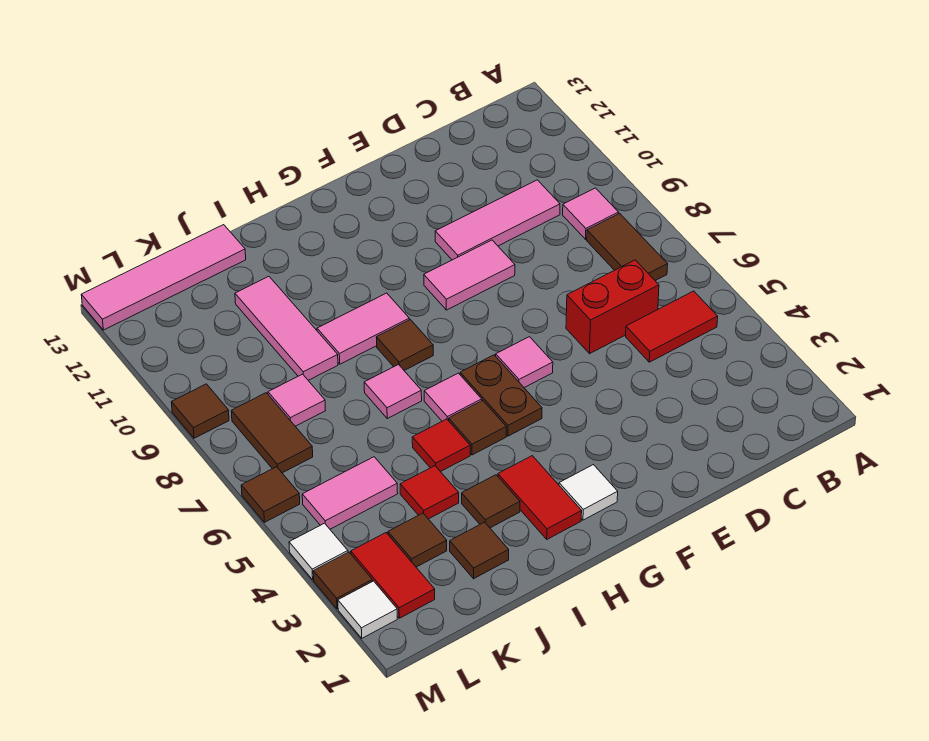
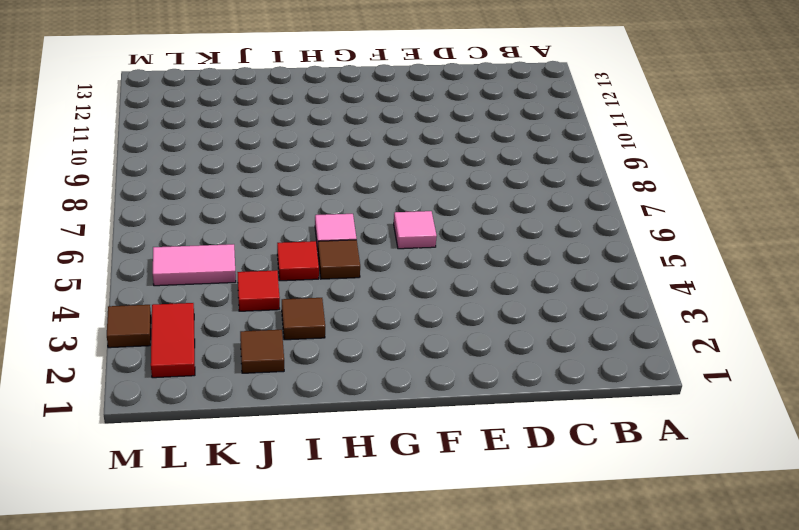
none -> red 1x2 tile [626,291,718,362]
none -> brown 1x2 tile [587,213,668,281]
none -> pink 1x1 tile [563,188,619,239]
none -> red 1x2 brick [566,260,659,354]

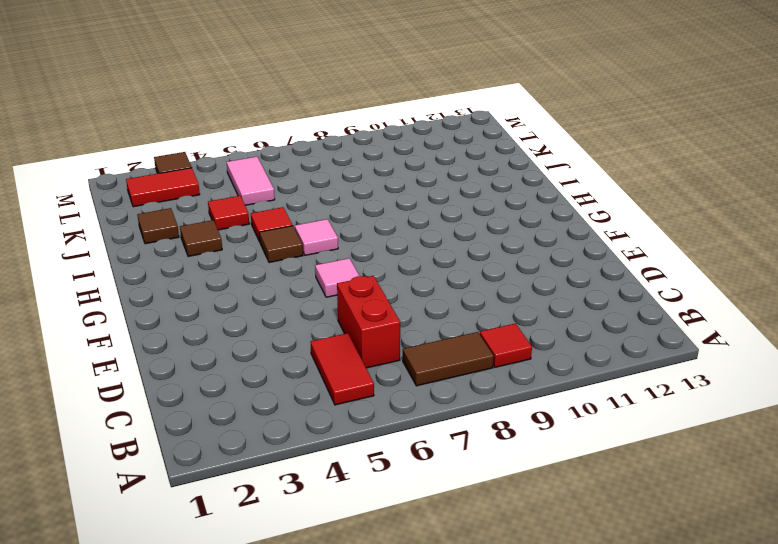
red 1x1 tile [480,323,532,367] -> pink 1x1 tile [563,188,619,239]
none -> pink 1x3 tile [435,180,560,260]
none -> pink 1x2 tile [424,240,515,310]
none -> white 1x1 tile [559,465,618,520]
none -> brown 1x2 plate [460,355,542,436]

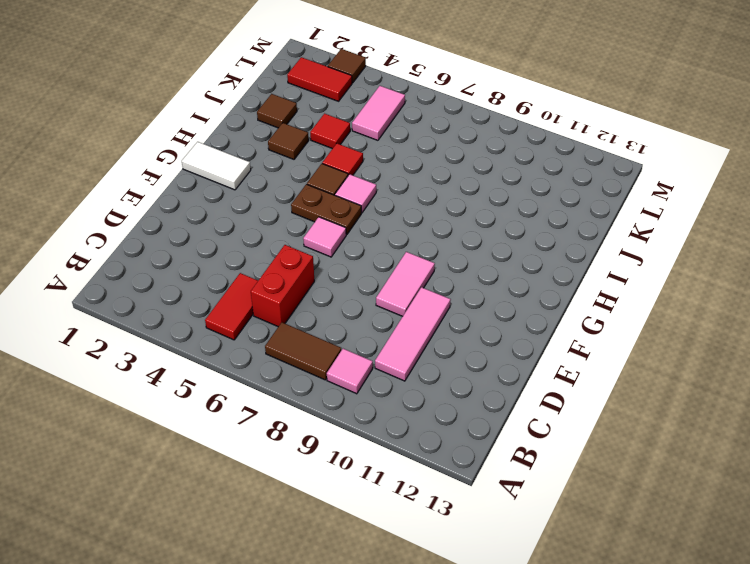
white 1x2 tile [182,142,251,190] -> white 1x1 tile [559,465,618,520]
none -> red 1x2 tile [498,456,582,539]
none -> brown 1x1 tile [376,320,433,370]
none -> pink 1x2 tile [317,293,409,364]
none -> pink 1x1 tile [364,365,422,418]

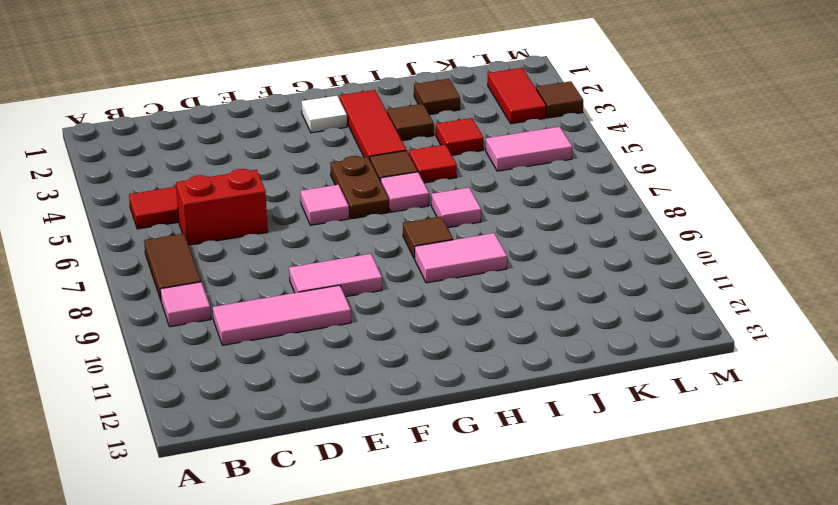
red 1x3 tile [339,90,406,160] -> red 1x2 tile [498,456,582,539]
none -> pink 1x3 tile [235,276,338,380]
none -> pink 1x4 tile [81,225,246,330]
none -> brown 1x1 tile [388,513,447,567]
none -> pink 1x1 tile [268,374,325,426]

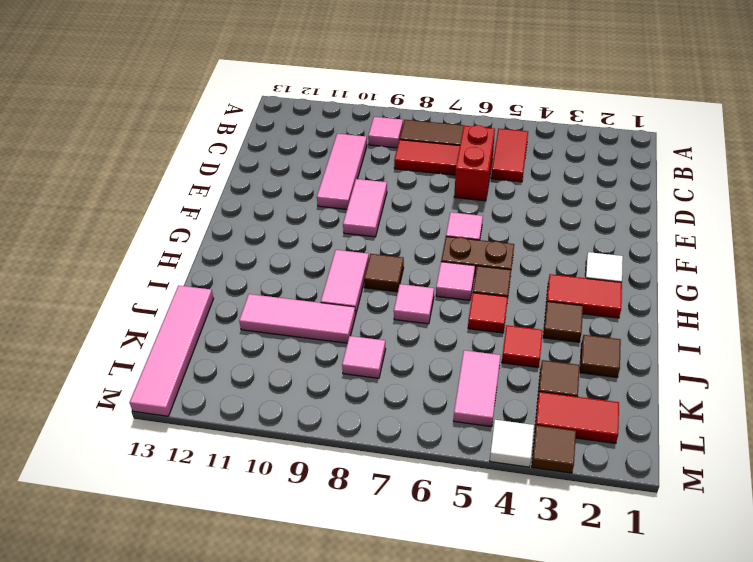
red 1x2 tile [394,140,460,175] -> none
none -> brown 1x2 tile [231,393,313,473]
none -> white 1x1 tile [338,581,397,638]
none -> brown 1x1 tile [241,467,300,522]
none -> brown 1x1 tile [171,384,229,438]

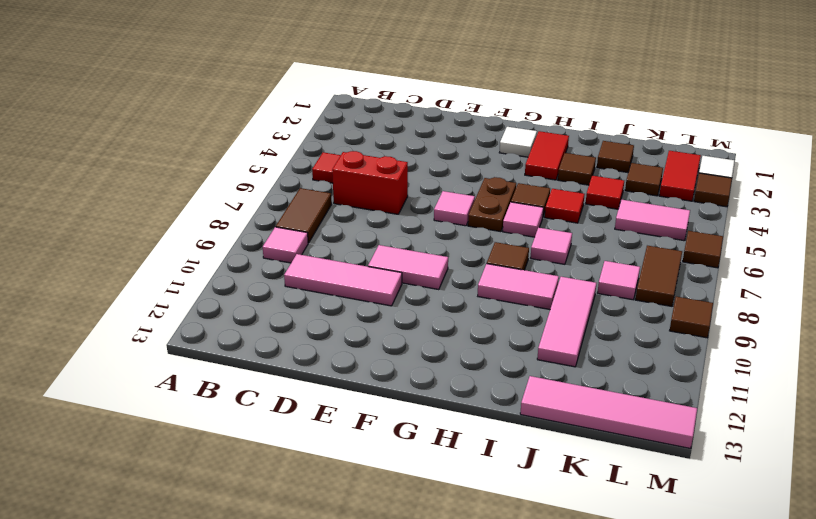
none -> white 1x1 tile [289,523,348,580]

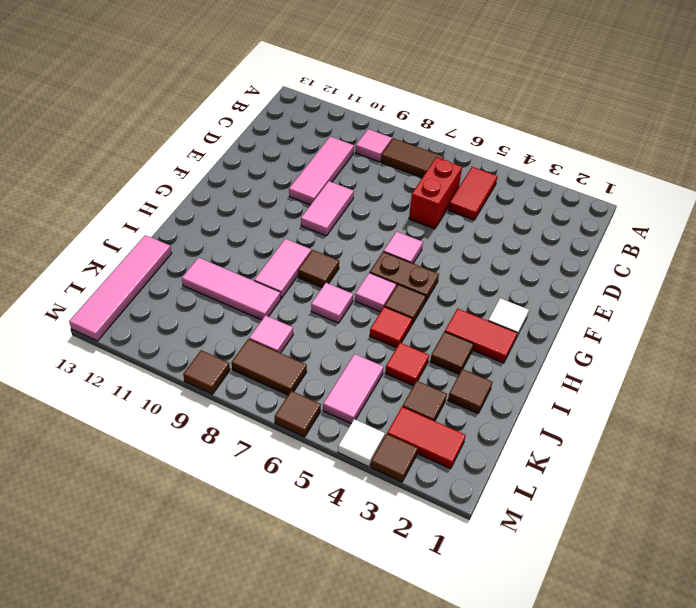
none -> white 1x1 tile [338,581,397,638]

